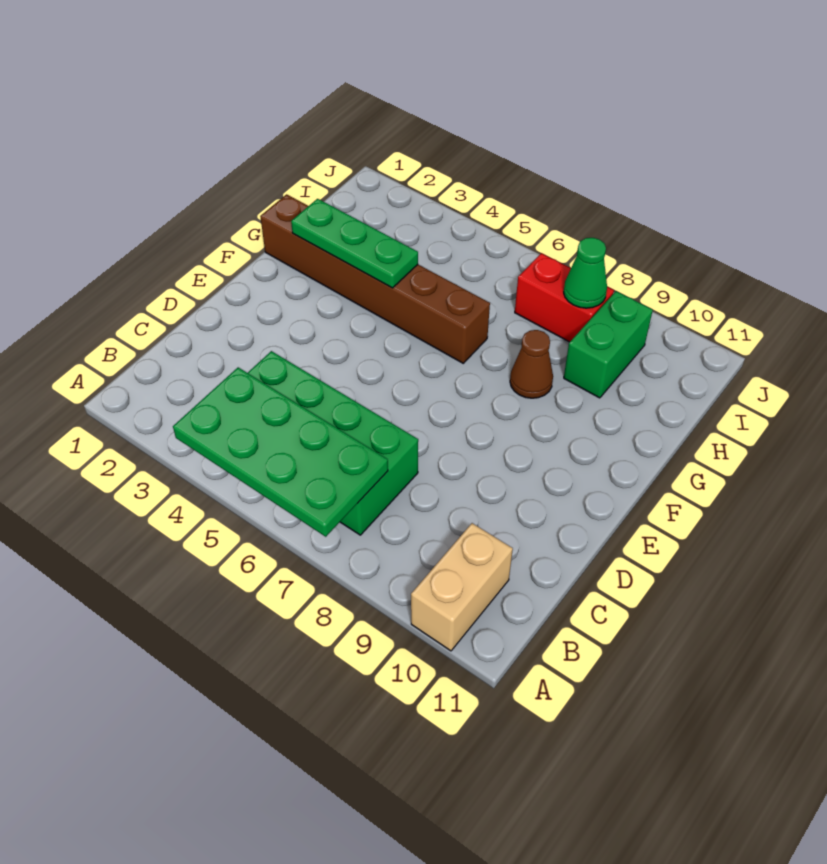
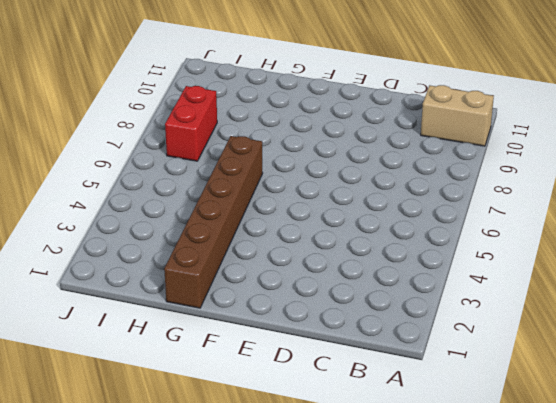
none -> green 2x4 brick [248,351,418,535]
none -> brown 1x1 cone [510,330,553,398]

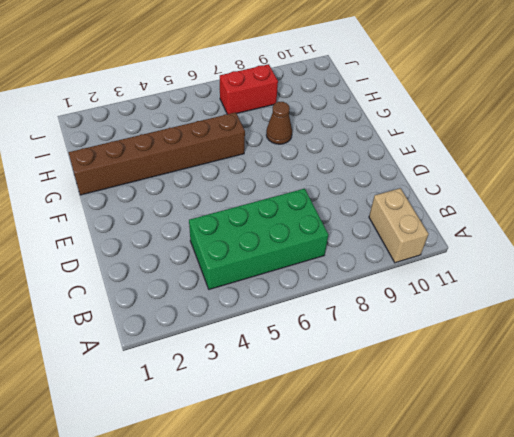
none -> green 1x2 brick [564,291,653,398]
none -> green 2x4 plate [173,367,388,537]

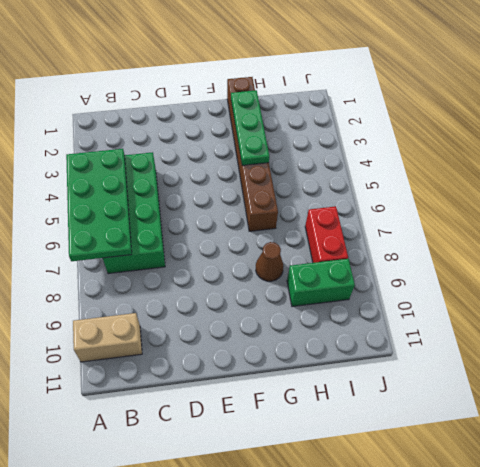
none -> green 1x1 cone [564,238,607,308]

